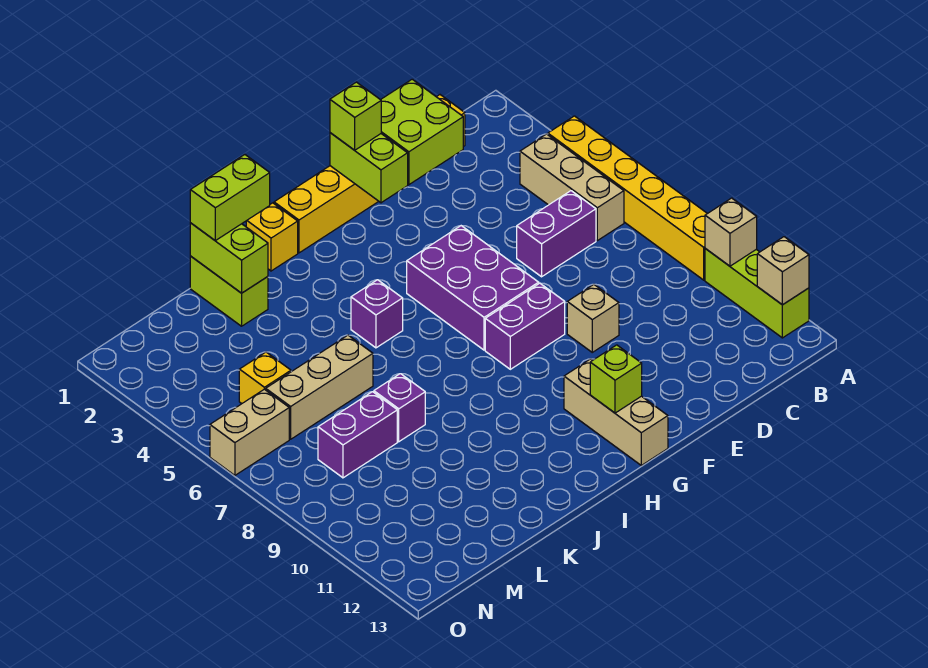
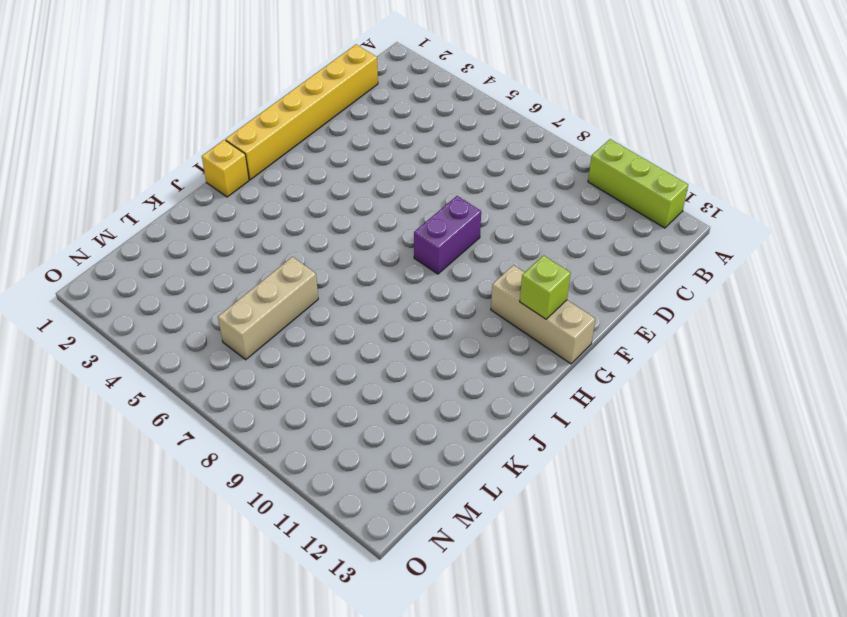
none -> yellow 1x6 brick [548,116,707,280]
none -> tan 1x3 brick [520,134,624,241]
none -> purple 1x2 brick [517,191,596,277]

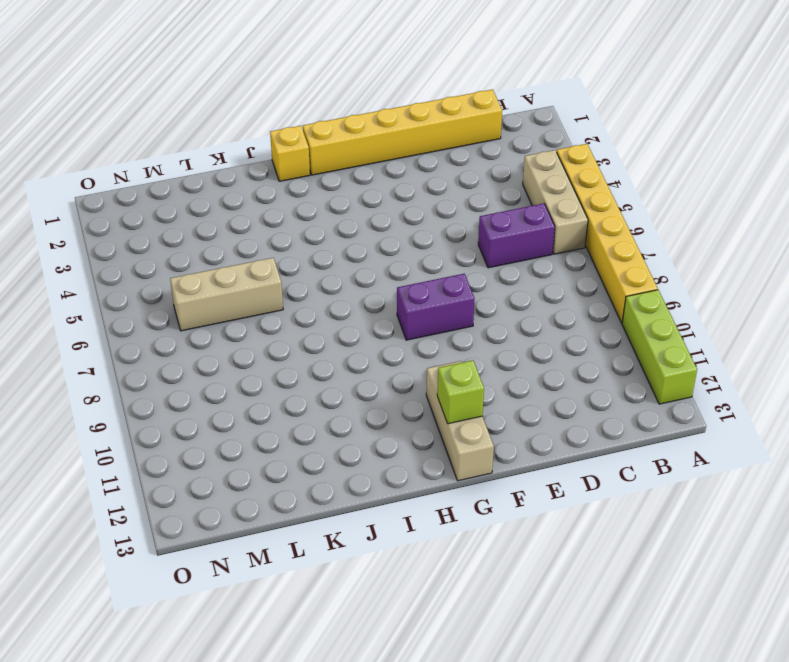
none -> tan 1x1 brick [567,284,619,352]
none -> purple 2x3 brick [407,226,539,350]
none -> purple 1x1 brick [351,280,403,348]

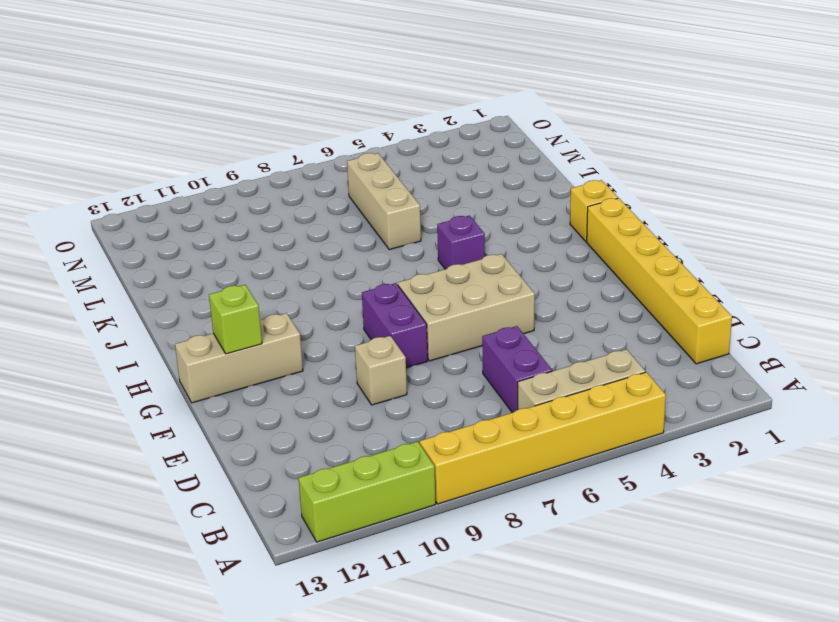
tan 2x3 brick [398,254,535,361] -> purple 2x3 brick [407,226,539,350]
none -> lime 1x2 brick [190,256,268,326]
none -> purple 1x1 brick [374,374,425,442]
none -> purple 1x2 brick [318,392,397,478]

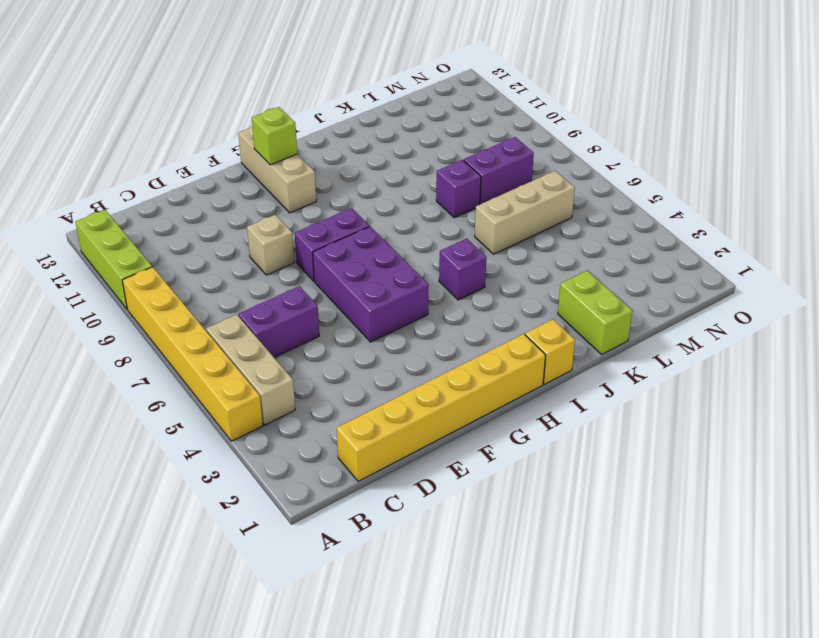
none -> yellow 1x1 brick [239,352,291,404]
none -> tan 1x2 brick [210,389,289,475]
none -> tan 1x1 brick [705,198,757,266]

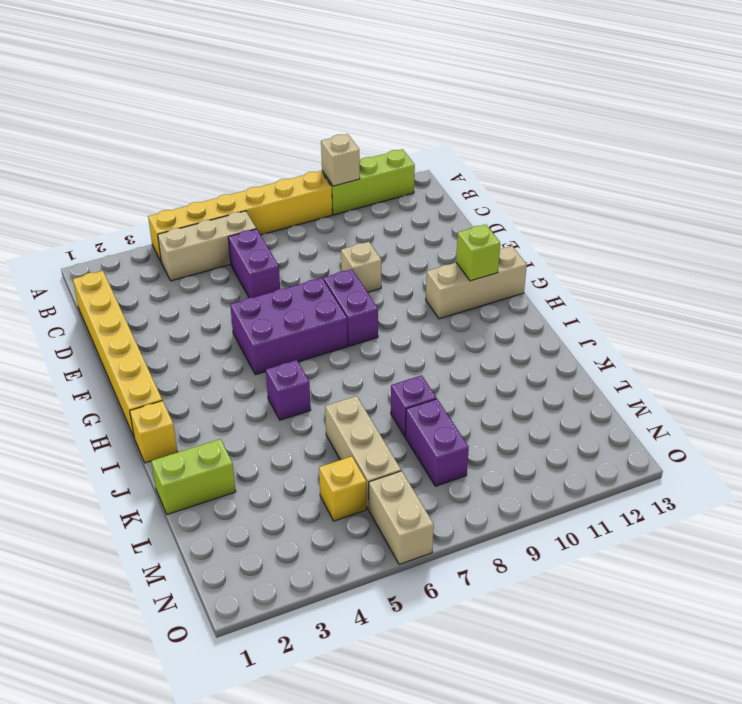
none -> tan 1x1 brick [757,237,809,305]
none -> lime 2x2 brick [381,79,463,185]
none -> lime 1x2 brick [330,133,408,203]

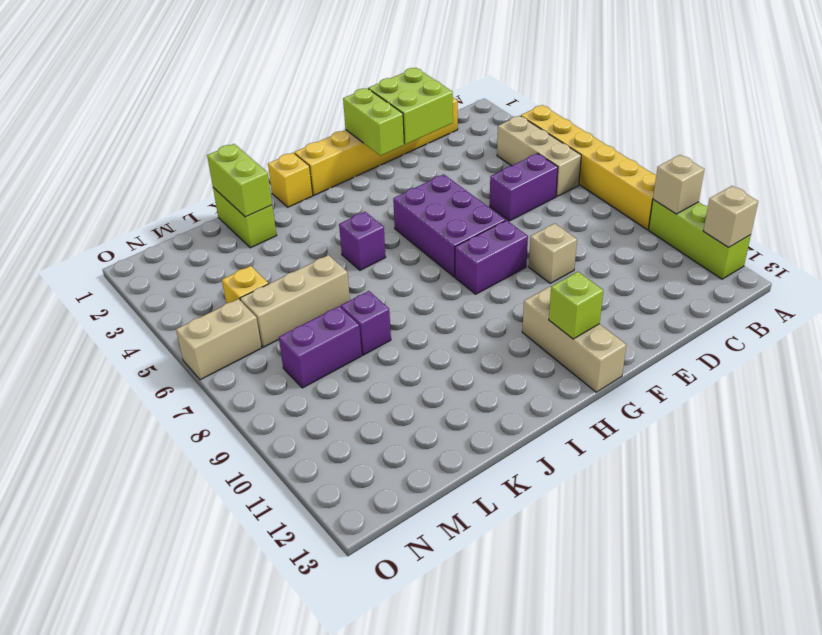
none -> lime 1x1 brick [330,82,381,150]
none -> lime 1x2 brick [190,155,270,241]

